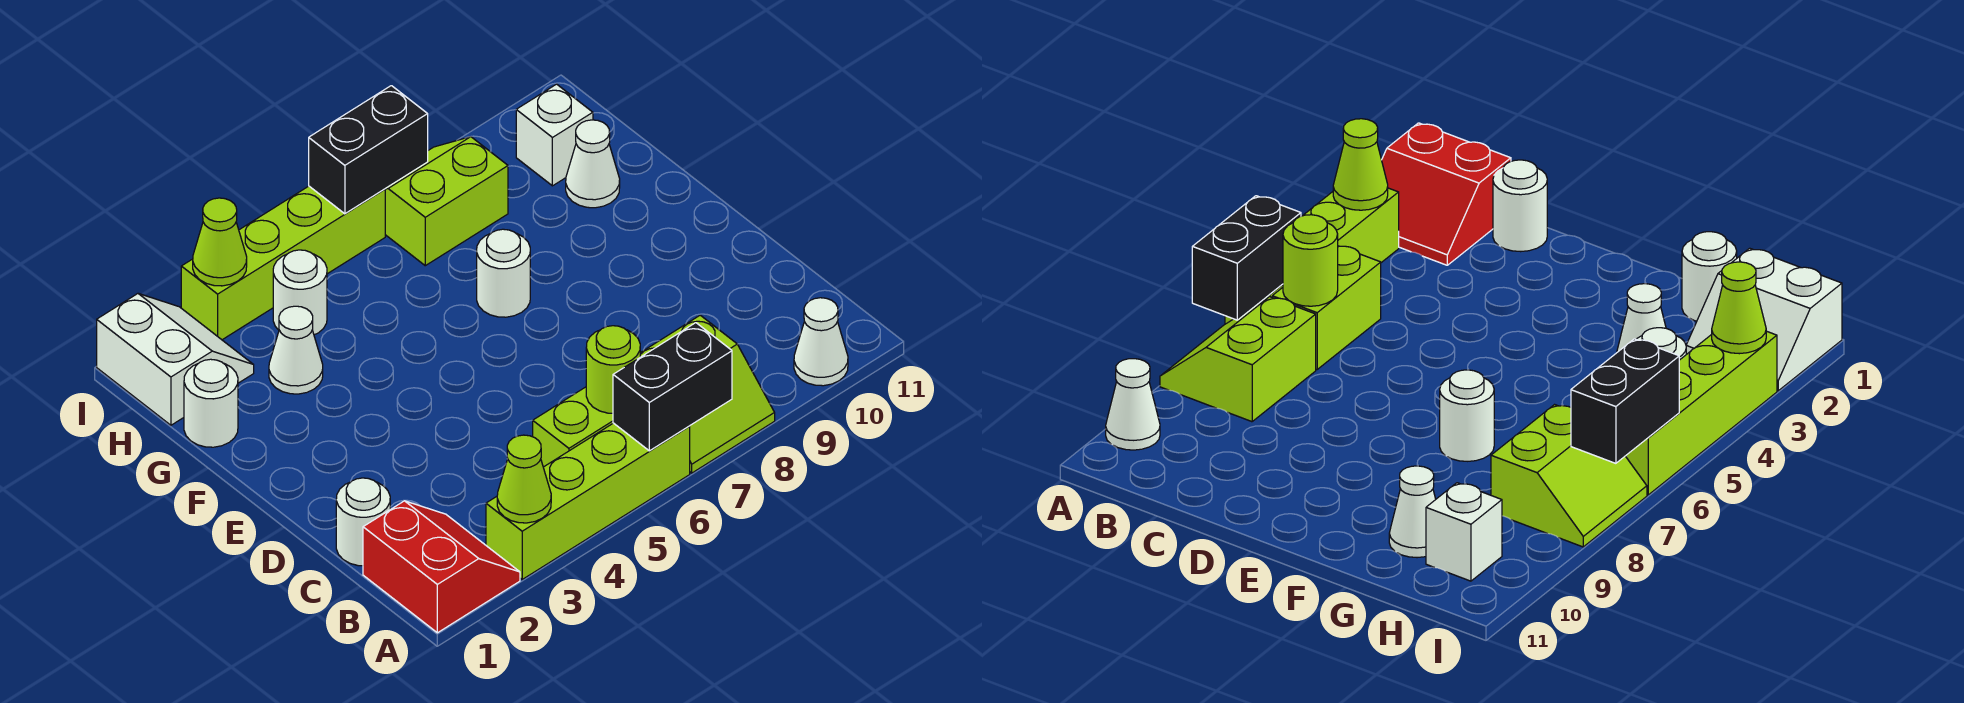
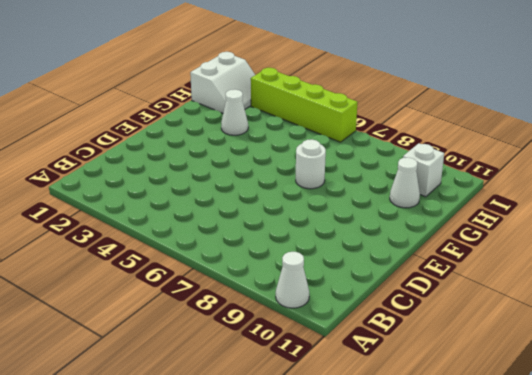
none -> red 2x2 slope [363,501,520,633]
none -> lime 1x4 brick [486,423,690,579]
none -> lime 2x2 slope [640,315,775,473]

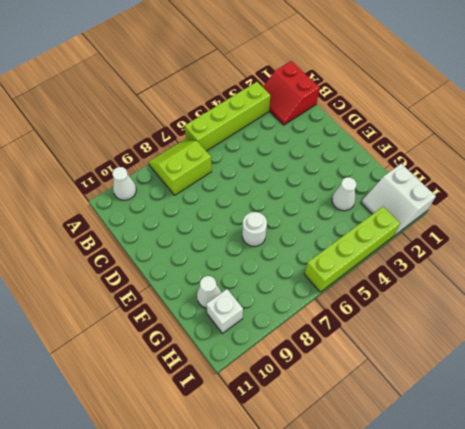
none -> lime 1x2 brick [533,387,613,467]
none -> white 1x1 round brick [336,478,390,566]
none -> white 1x1 round brick [184,359,238,447]

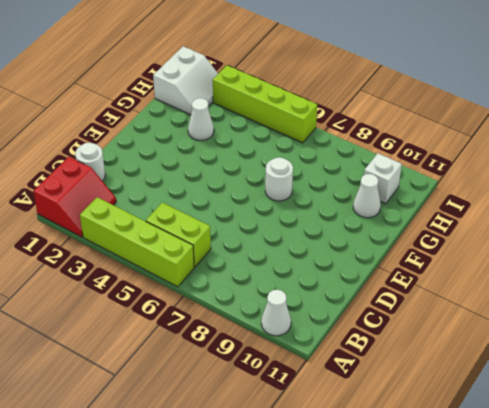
none -> lime 2x2 slope [640,315,775,473]
none -> white 1x1 round brick [184,359,238,447]
none -> white 1x1 round brick [273,250,327,335]

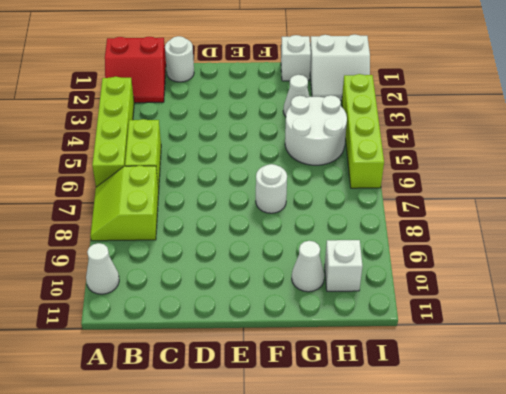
white 1x1 brick [281,35,311,81] -> white 1x1 round brick [184,359,238,447]
white 2x2 round brick [285,95,347,165] -> white 1x1 round brick [273,250,327,335]
none -> lime 2x2 slope [385,137,508,266]
none -> lime 1x1 cone [497,435,551,523]
none -> black 1x2 brick [613,323,732,451]

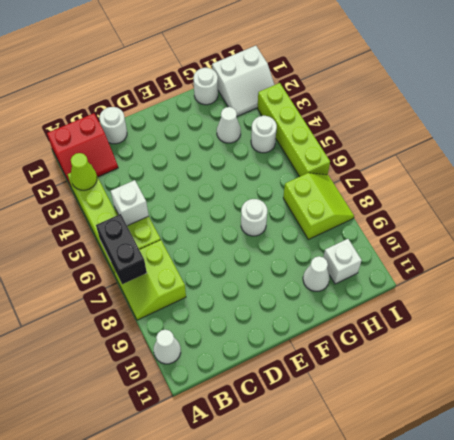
white 1x1 brick [111,180,149,226] -> none
none -> lime 1x1 round brick [586,326,640,413]
none -> lime 1x1 cone [193,198,247,286]
none -> black 1x2 brick [309,86,428,214]

